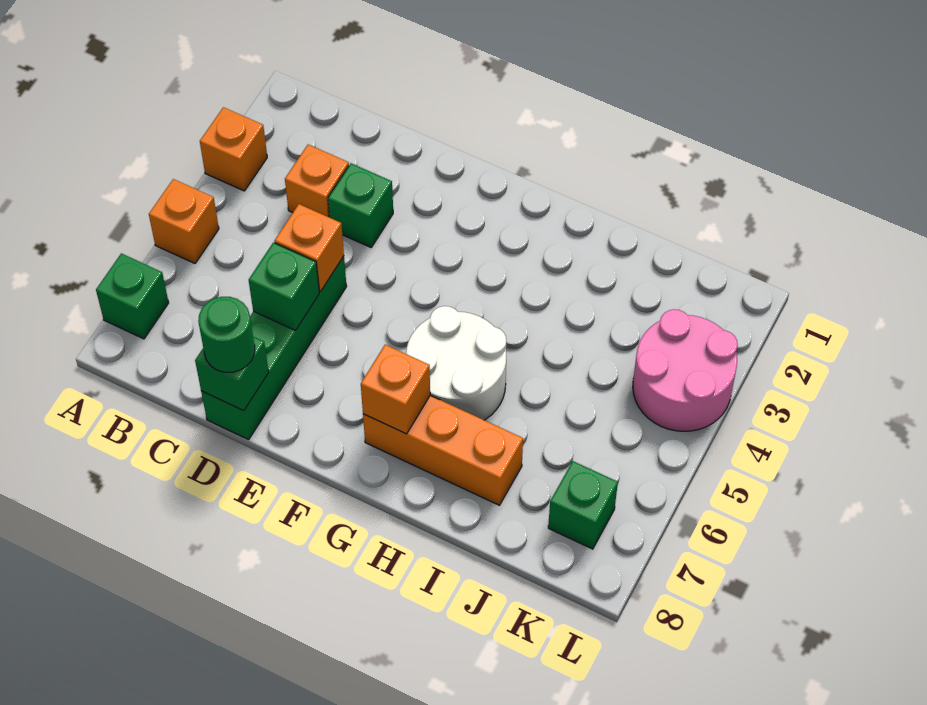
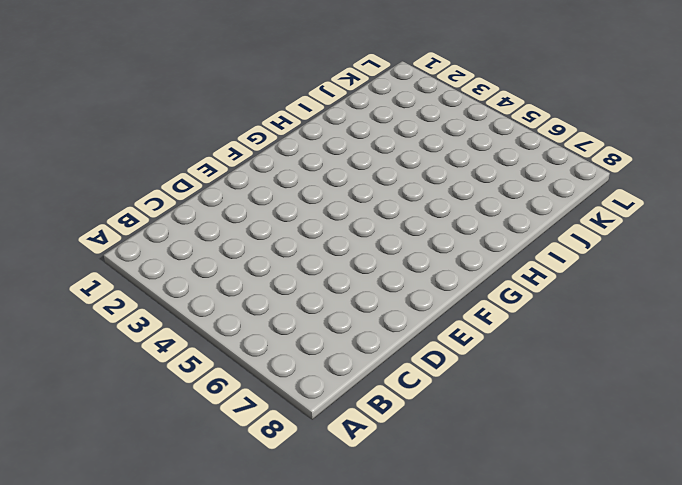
none -> orange 1x1 brick [200,107,267,191]
none -> orange 1x1 brick [149,179,219,263]
none -> green 1x1 brick [96,253,169,339]

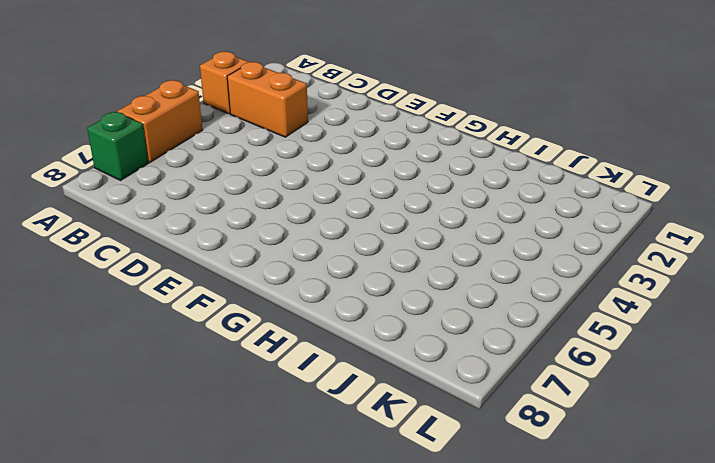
orange 1x2 brick [117,80,203,163] -> orange 1x1 brick [149,179,219,263]
orange 1x2 brick [227,62,308,137] -> orange 1x1 brick [285,145,349,217]
none -> green 1x1 brick [328,163,393,247]
none -> green 1x4 brick [201,256,347,440]
none -> white 2x2 round brick [406,306,506,420]

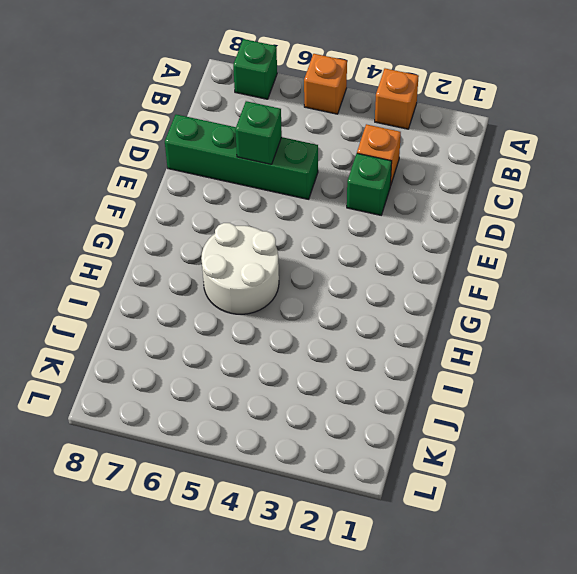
none -> orange 1x3 brick [363,396,523,505]
none -> pink 2x2 round brick [633,310,738,431]
none -> green 1x1 brick [548,461,618,549]

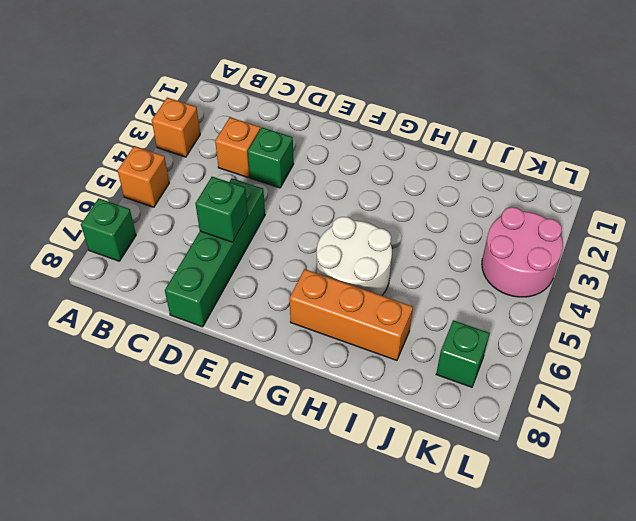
none -> orange 1x1 brick [275,204,344,292]
none -> green 1x1 brick [195,337,269,411]
none -> orange 1x1 brick [361,345,430,434]

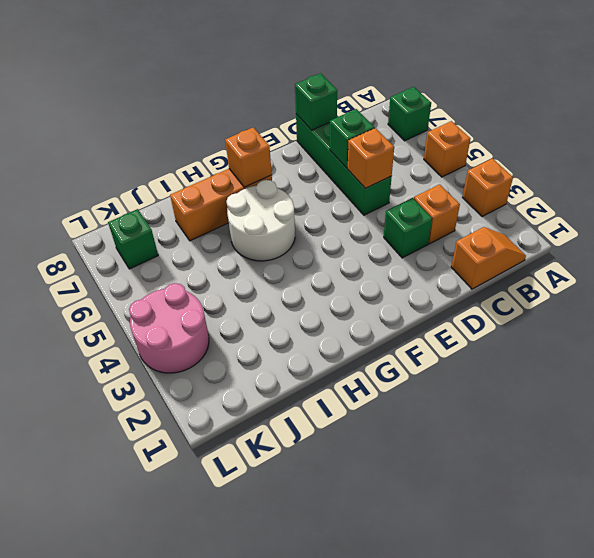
orange 1x2 slope [451,227,526,289] -> none
none -> green 1x1 round brick [198,297,255,372]

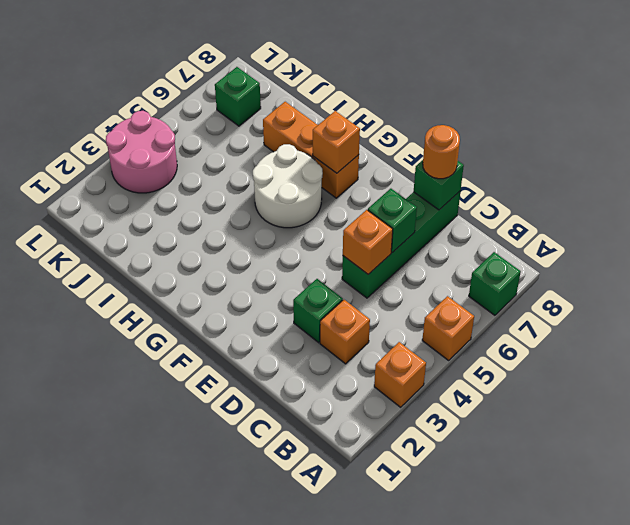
orange 1x1 round brick [423,125,460,179] -> green 1x1 round brick [198,297,255,372]

